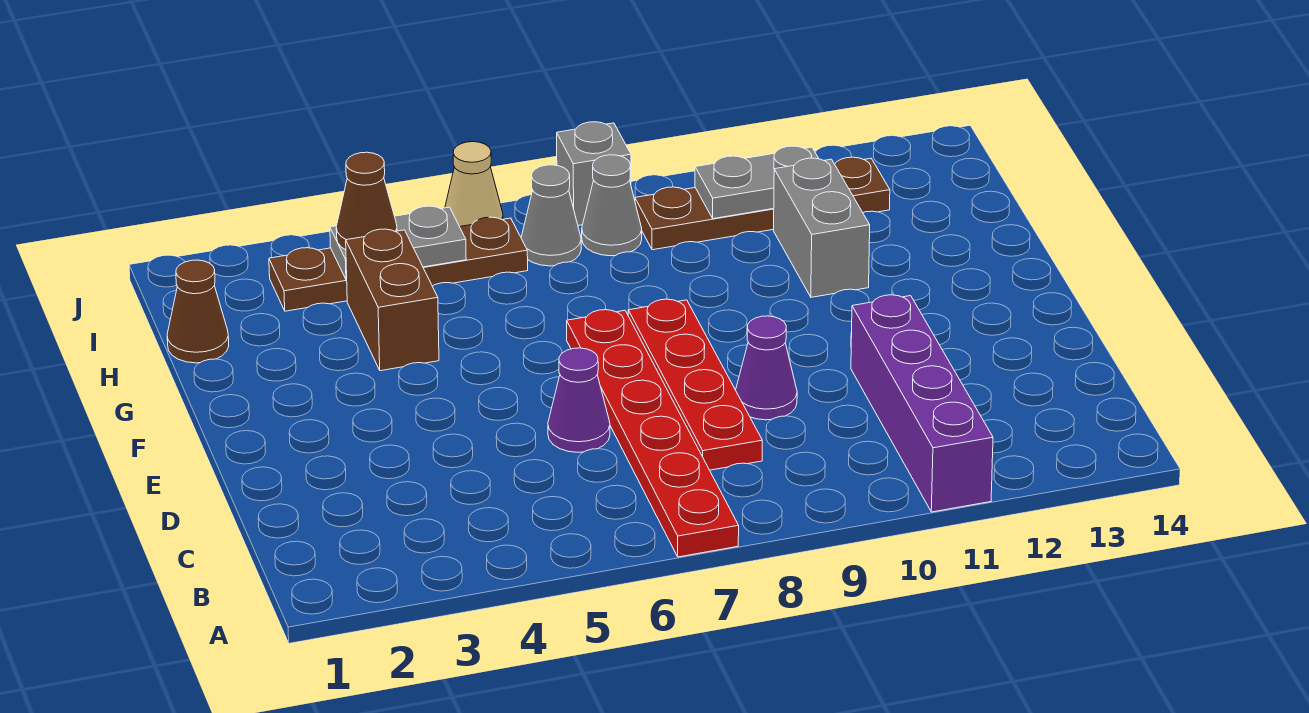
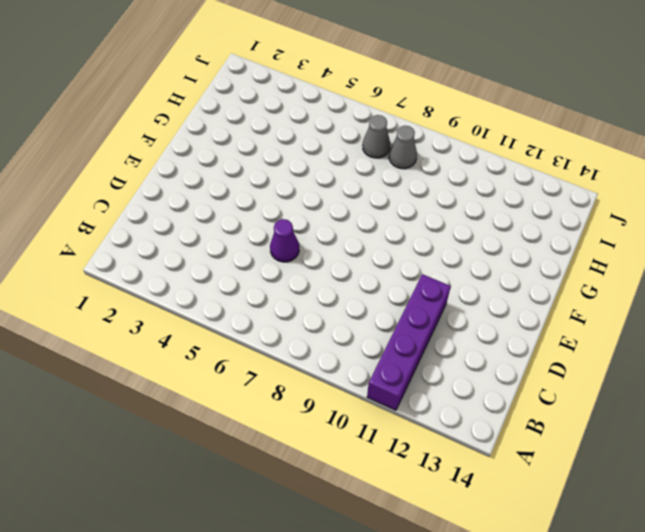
none -> red 1x6 plate [567,309,739,557]
none -> red 1x4 plate [628,299,762,470]
none -> purple 1x1 cone [736,316,797,420]

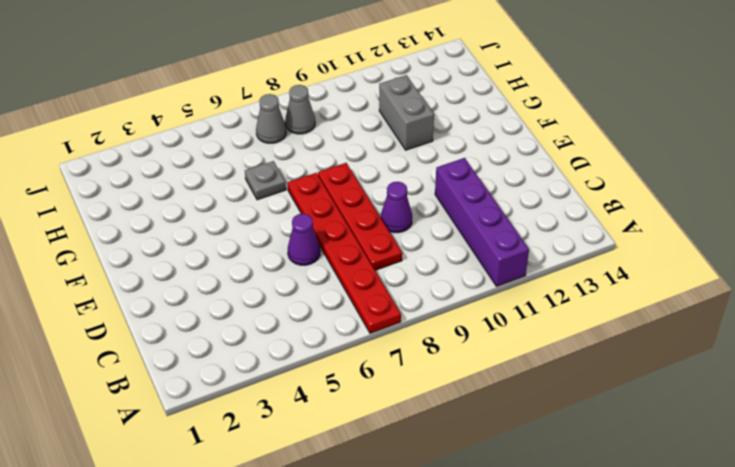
grey 1x1 plate [245,161,286,200] -> none
none -> brown 1x2 brick [346,229,439,371]
none -> brown 1x1 cone [167,260,229,363]
none -> brown 1x4 plate [269,217,528,311]

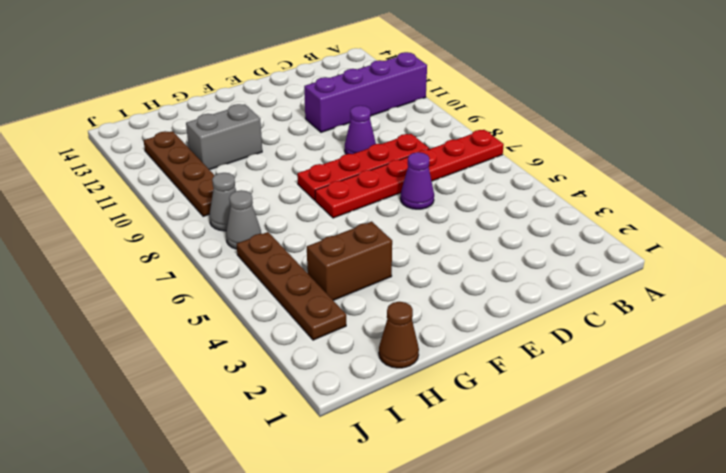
none -> tan 1x1 cone [445,142,503,227]
none -> grey 1x1 brick [557,122,631,225]
none -> grey 1x2 plate [330,206,466,280]

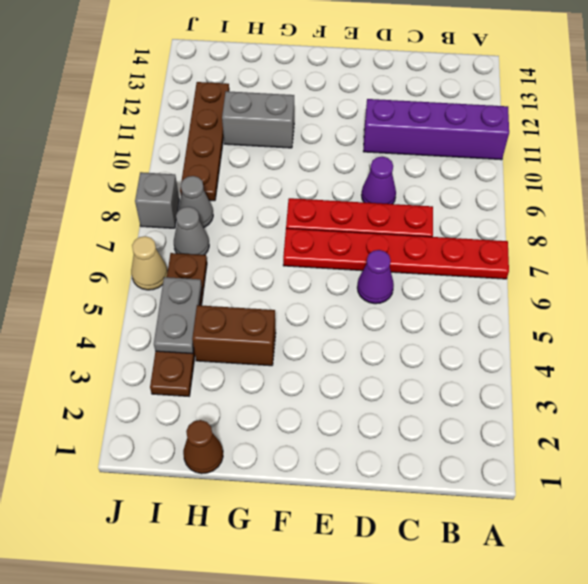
none -> grey 1x2 plate [695,146,819,219]
none -> brown 1x1 cone [336,152,397,250]

